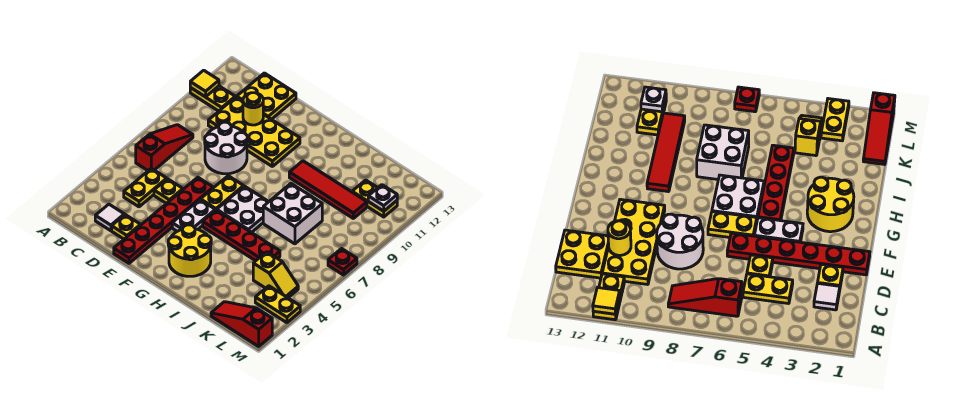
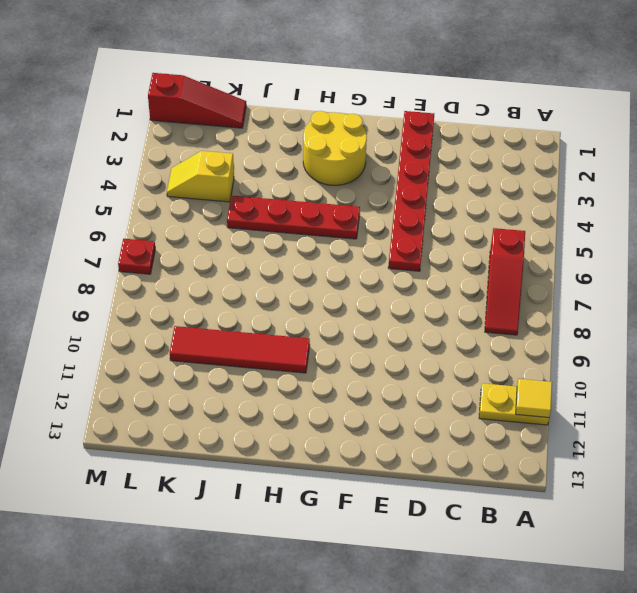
none -> white 1x1 tile [95,204,124,231]
none -> yellow 1x2 plate [124,168,167,207]
none -> yellow 2x4 plate [208,97,300,166]

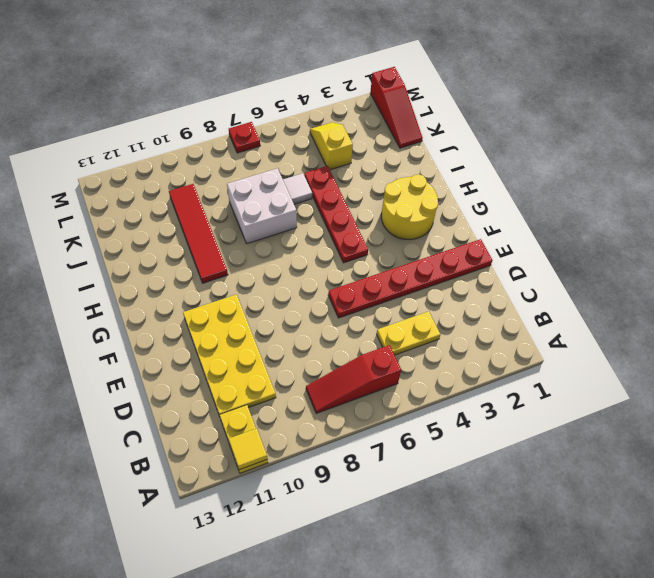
white 1x1 tile [283,173,312,204] -> white 1x1 tile moved to [95,204,124,231]
none -> yellow 2x2 plate [237,73,296,119]
none -> yellow 1x1 plate [112,215,140,239]
none -> yellow 1x1 plate [154,179,183,204]

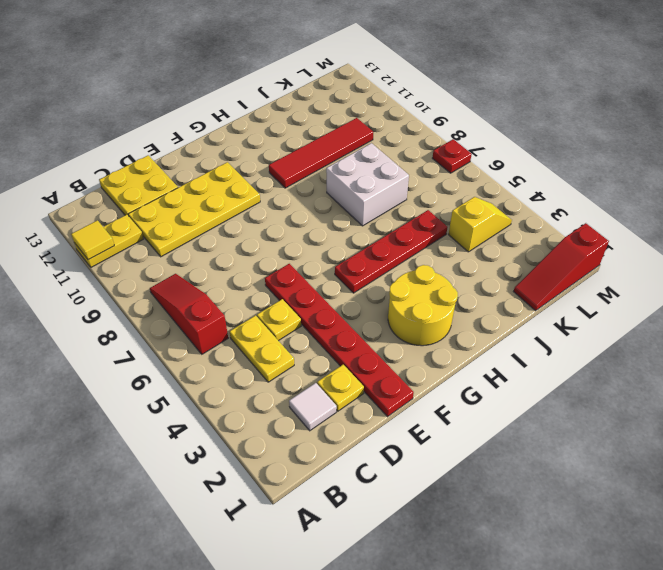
none -> white 2x2 round brick [205,122,248,174]
none -> white 1x2 plate [172,200,215,231]
none -> yellow 1x2 plate [201,176,244,210]

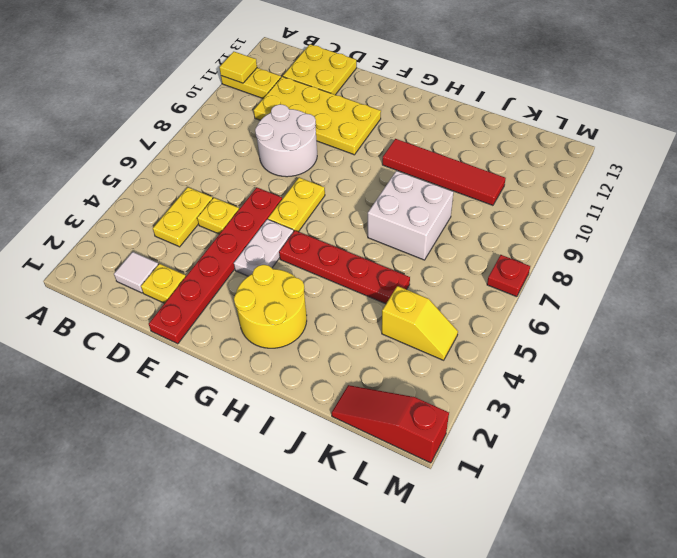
none -> red 1x3 slope [136,125,193,171]
none -> white 2x2 plate [217,186,268,233]
none -> yellow 1x2 plate [352,180,397,217]

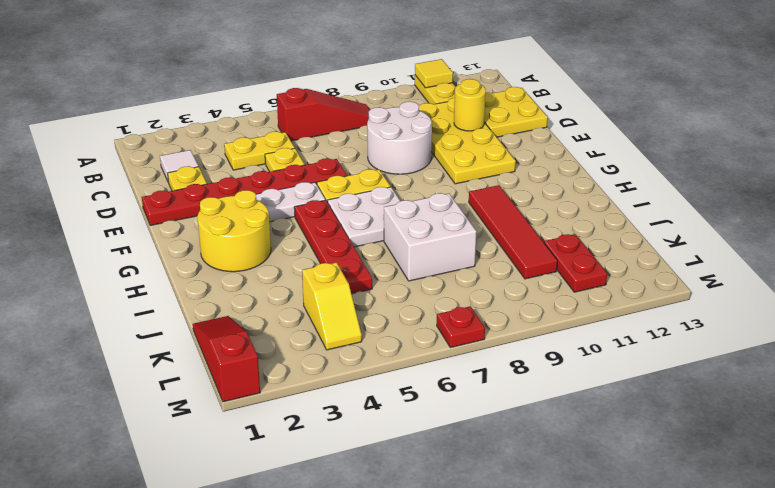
red 1x2 plate [544,234,607,292] -> yellow 1x2 plate [352,180,397,217]
none -> yellow 1x2 plate [255,286,300,323]
none -> white 1x1 plate [368,185,397,211]

